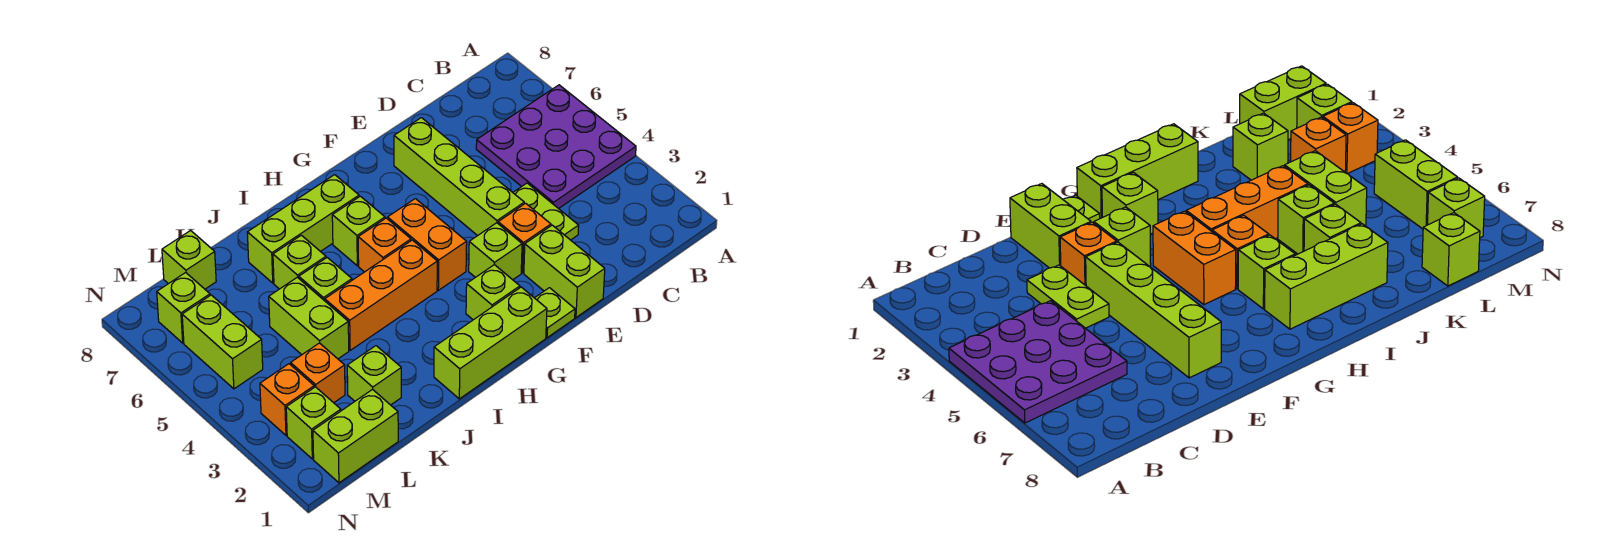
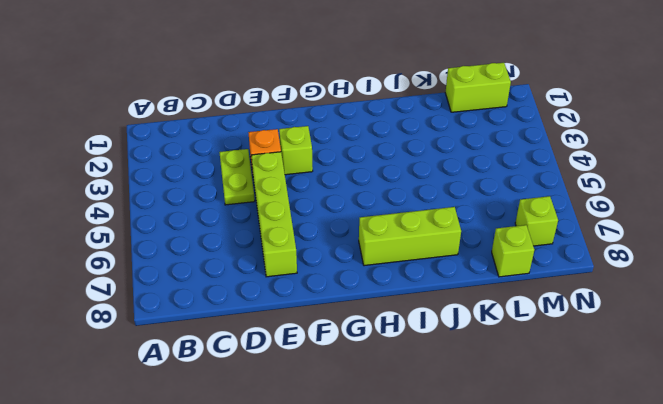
none -> purple 3x3 plate [476,85,636,209]
none -> lime 1x2 brick [524,225,605,317]
none -> lime 1x1 plate [535,288,575,337]

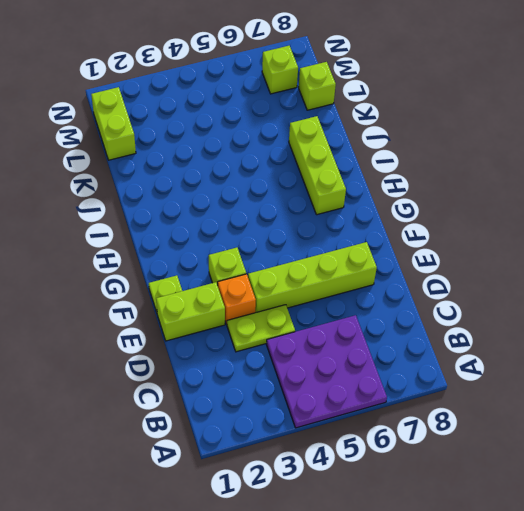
none -> lime 1x3 brick [434,287,547,399]
none -> lime 1x1 brick [466,265,520,320]
none -> orange 1x2 brick [388,199,467,290]

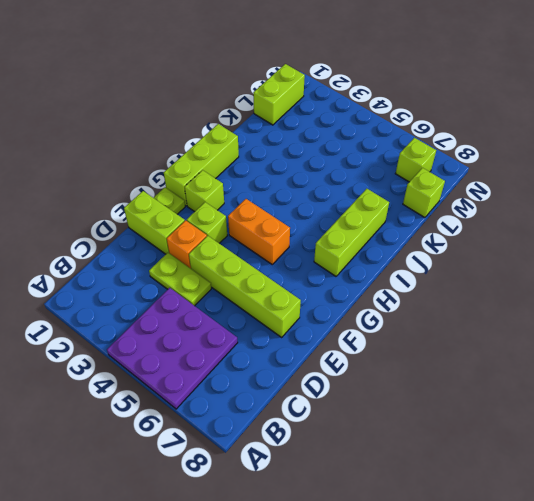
none -> orange 1x3 brick [325,240,437,350]
none -> orange 1x1 brick [358,218,411,272]
none -> lime 1x1 brick [332,196,385,266]

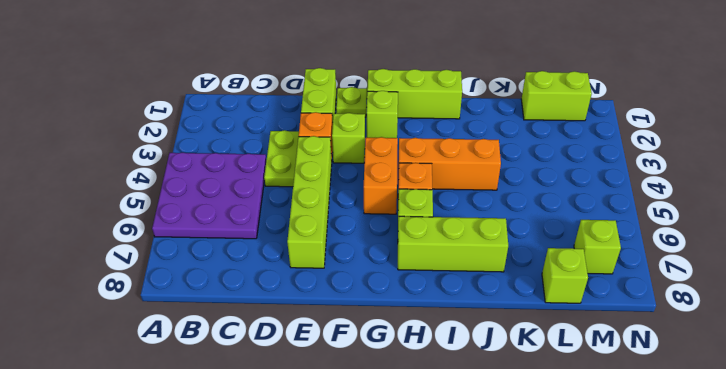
none -> lime 1x1 brick [299,258,352,301]
none -> lime 1x1 brick [273,235,326,289]
none -> lime 1x1 brick [347,346,401,405]

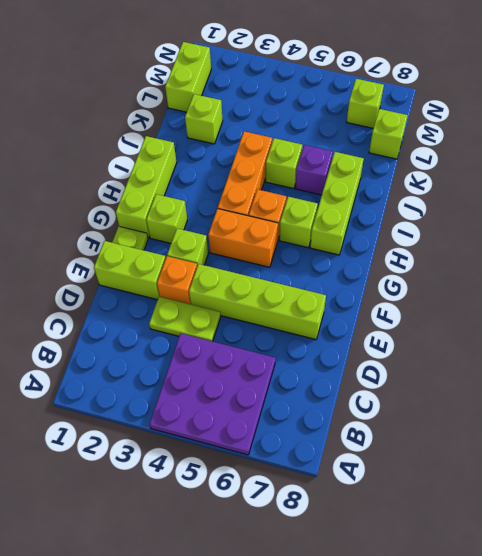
purple 1x1 brick [295,145,333,195] -> lime 1x1 brick [273,235,326,289]
none -> lime 1x2 brick [269,277,349,359]
none -> orange 1x1 brick [291,343,345,403]
none -> lime 1x1 brick [286,387,341,459]

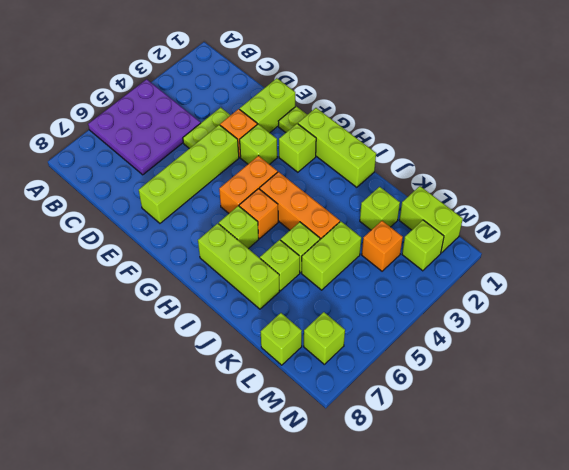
none -> orange 1x1 brick [260,364,314,435]
none -> lime 1x2 brick [182,295,263,389]

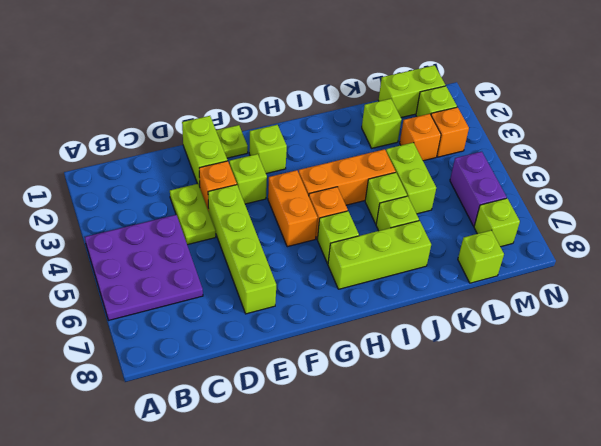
purple 1x2 brick [450,152,507,226] -> lime 1x2 brick [182,295,263,389]
none -> lime 1x3 brick [434,287,547,399]

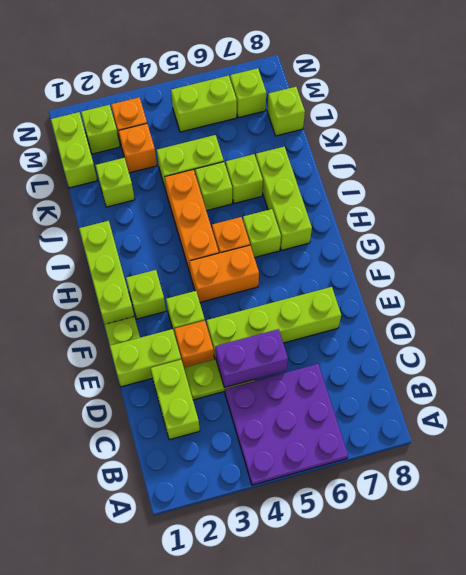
lime 1x2 brick [151,360,200,440] -> none
purple 1x2 brick [215,329,288,388] -> none

